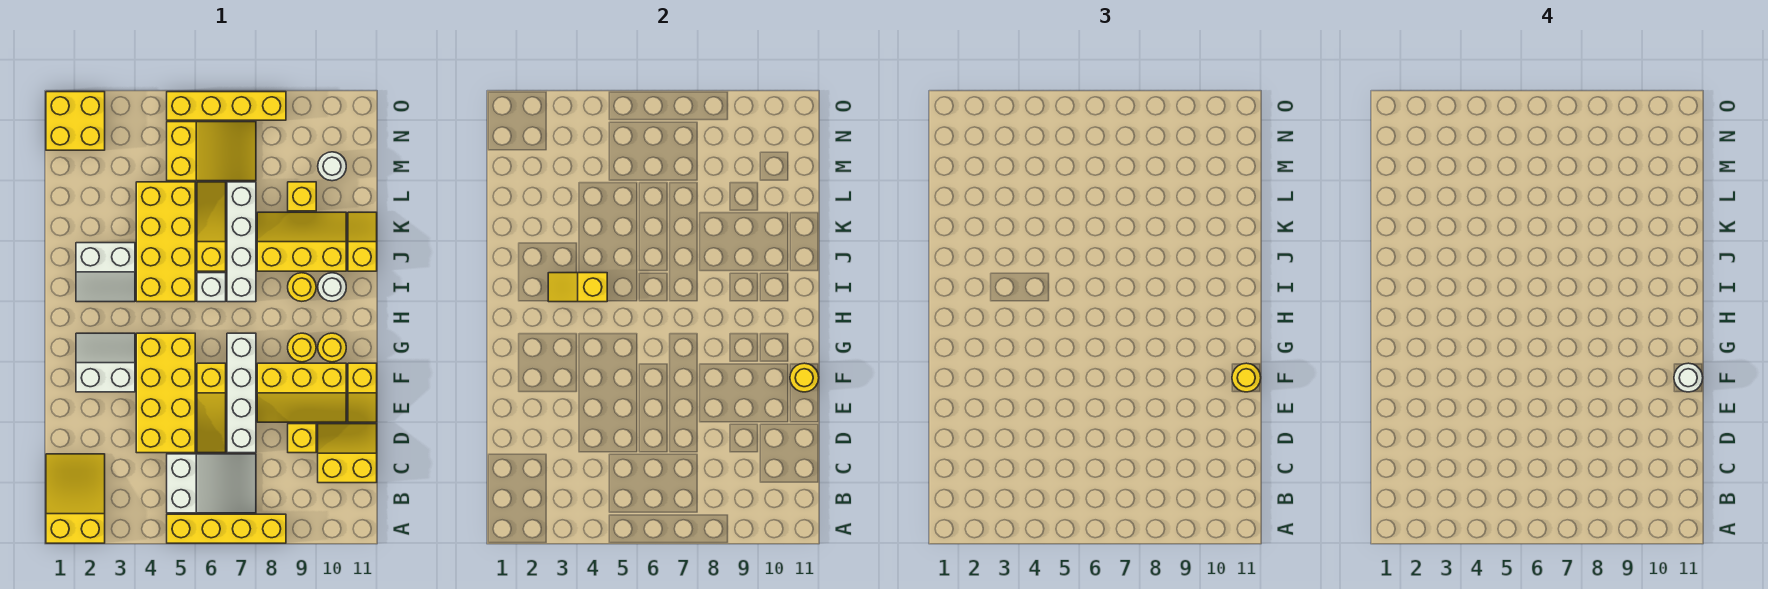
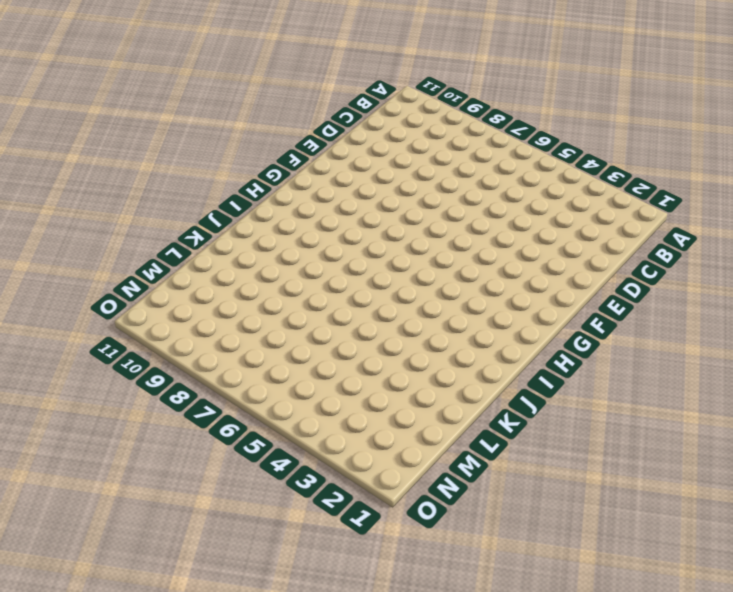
none -> yellow 2x3 slope [46,454,105,543]
none -> yellow 1x4 brick [167,514,286,543]
none -> white 2x3 slope [167,454,256,513]
none -> yellow 2x2 slope [318,424,377,483]

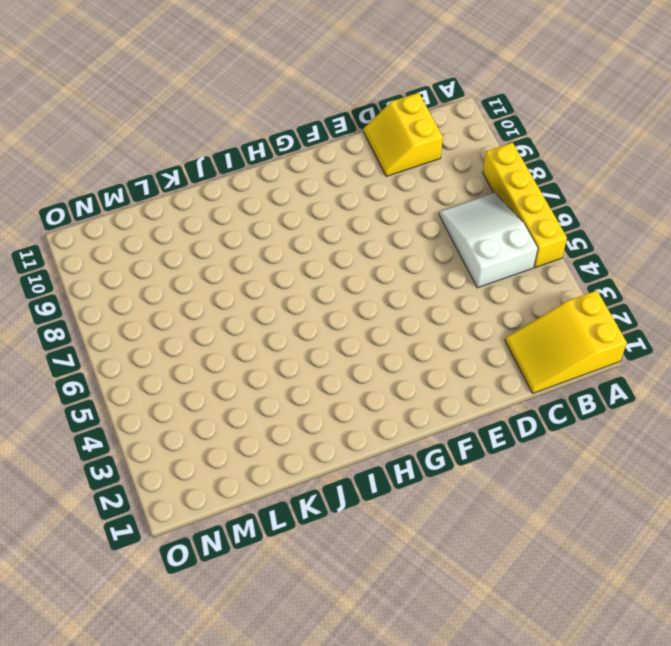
none -> yellow 2x4 brick [136,333,195,453]
none -> yellow 1x3 slope [197,363,226,453]
none -> white 1x4 brick [227,333,256,453]
none -> yellow 1x1 brick [288,424,316,453]

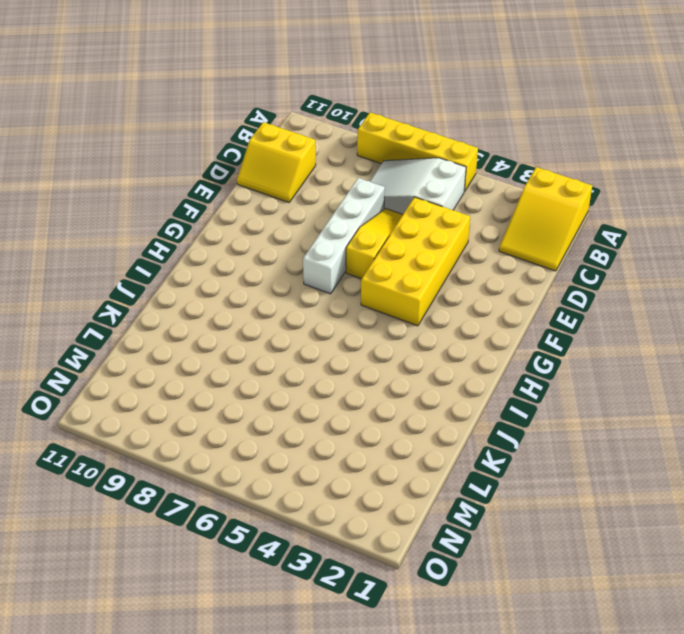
none -> yellow 1x1 brick [288,424,316,453]
none -> yellow 2x3 slope [257,363,346,422]
none -> yellow 1x2 slope [348,363,377,422]
none -> white 2x2 slope [76,333,135,392]

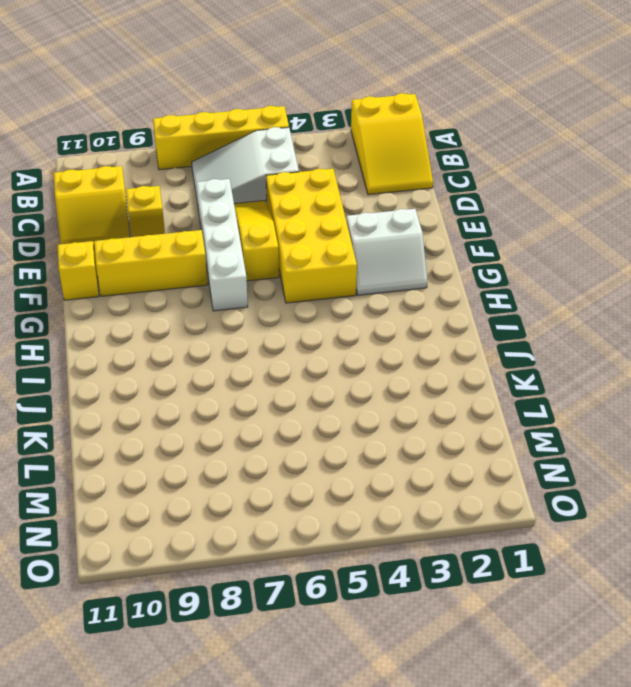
none -> yellow 1x1 round brick [288,333,316,362]
none -> yellow 1x1 round brick [318,333,346,362]
none -> white 2x2 slope [76,243,135,302]
none -> yellow 2x4 brick [136,182,195,302]

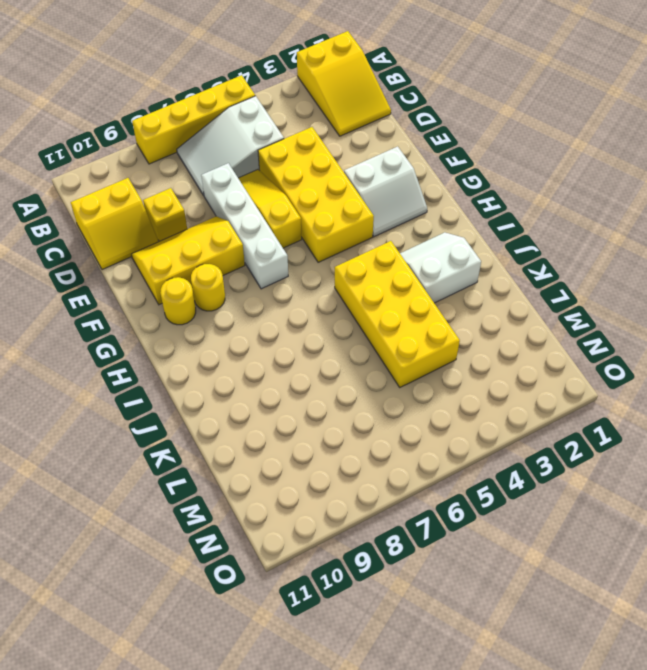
none -> yellow 1x2 slope [348,363,377,422]
none -> white 1x1 brick [197,273,226,302]
none -> white 1x4 brick [227,182,256,302]
none -> yellow 1x1 round brick [288,273,316,301]

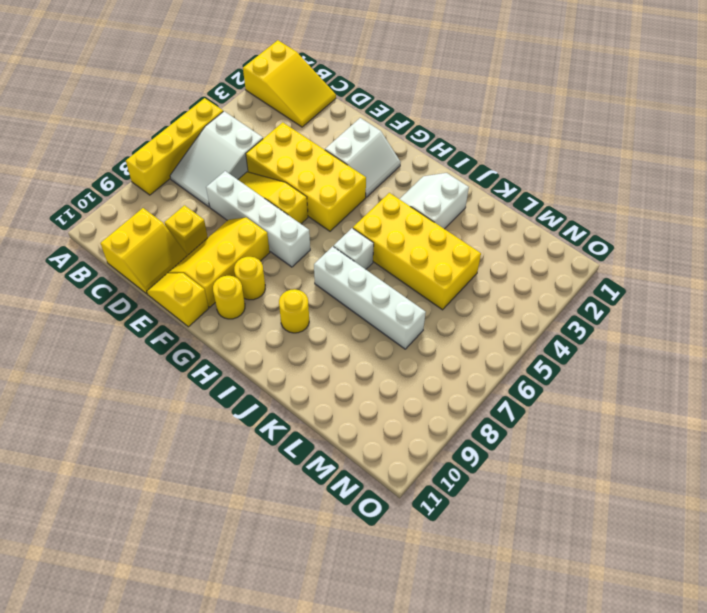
none -> white 1x1 round brick [318,273,346,301]
none -> yellow 1x3 slope [197,182,226,271]
none -> yellow 2x3 slope [257,212,346,271]
none -> yellow 1x2 slope [348,212,377,271]

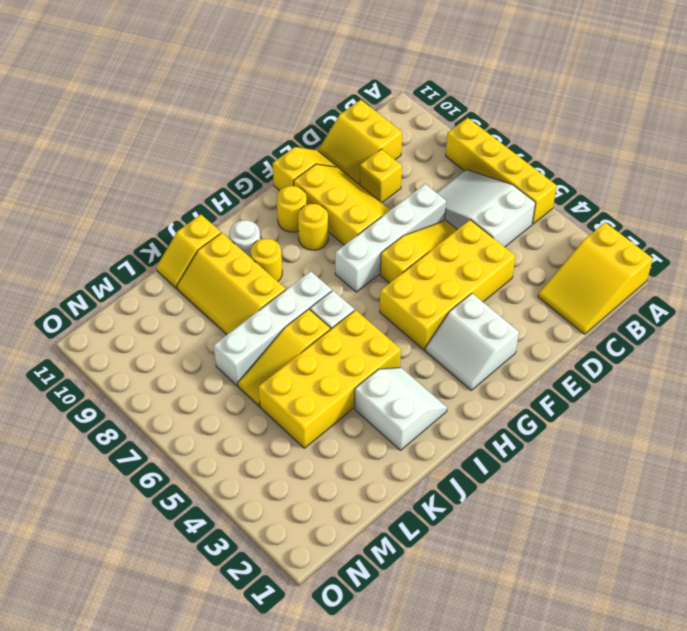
none -> yellow 1x1 brick [288,182,316,211]
none -> yellow 2x3 slope [167,122,256,181]
none -> white 1x1 round brick [318,152,346,181]
none -> yellow 2x2 brick [46,92,105,150]

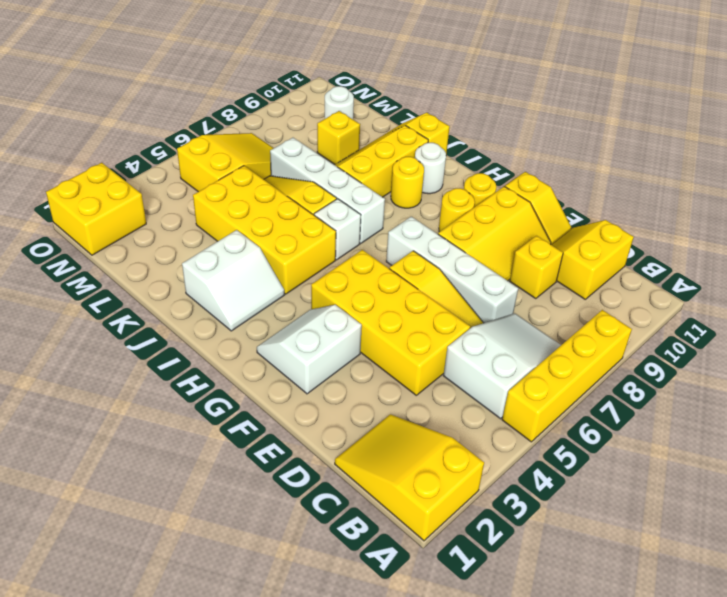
none -> yellow 1x4 brick [167,92,286,120]
none -> yellow 1x1 round brick [790,363,819,392]
none -> yellow 1x2 slope [548,273,607,302]
none -> yellow 1x1 round brick [1232,363,1261,392]

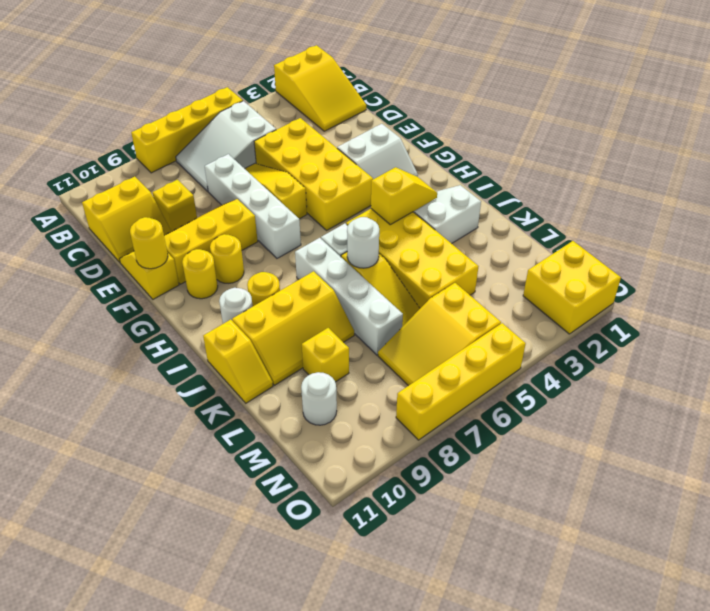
white 1x1 round brick [347,217,379,268] -> white 1x1 round brick moved to [1674,363,1703,392]
none -> yellow 1x1 round brick [1232,363,1261,392]

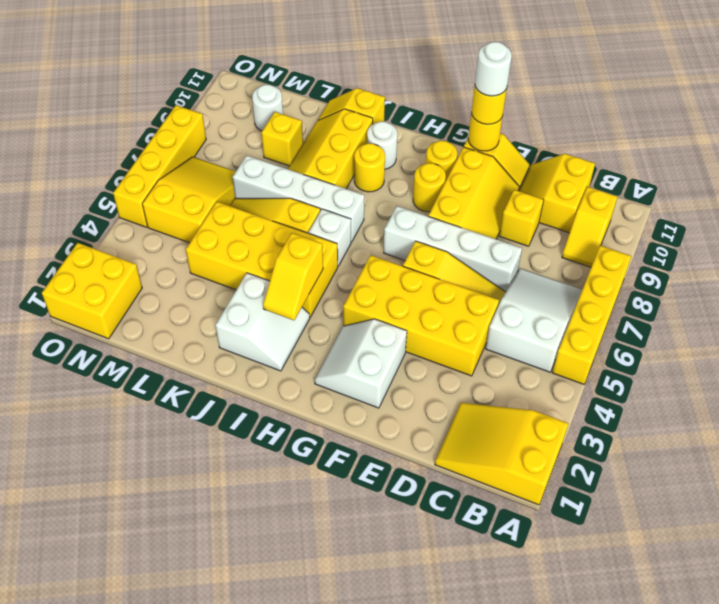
yellow 1x2 slope [562,187,617,267] -> none

